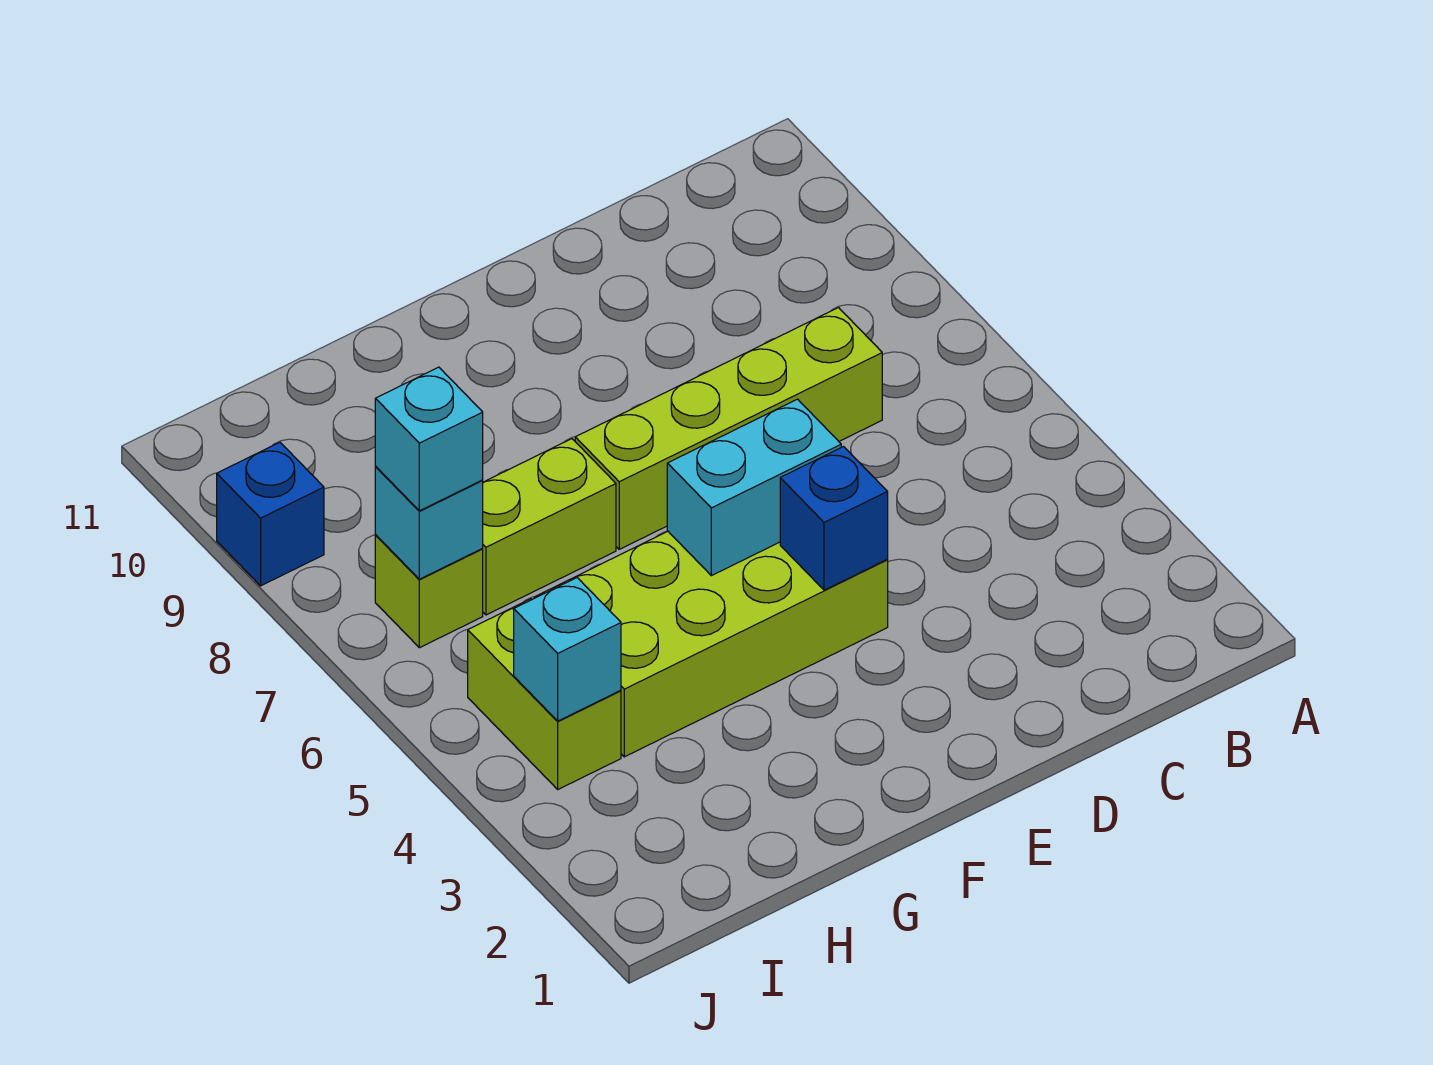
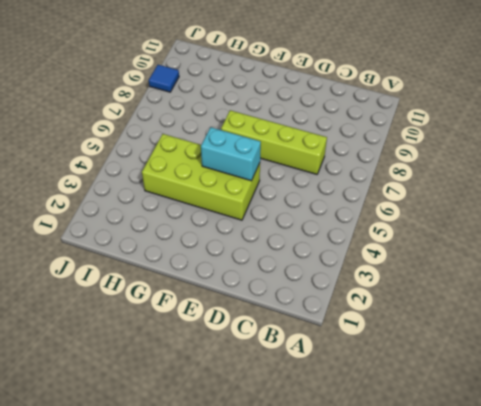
blue 1x1 tile [149,65,179,92] -> blue 1x1 brick [217,442,324,586]
none -> lime 1x2 brick [482,439,616,615]
none -> lime 1x2 brick [468,599,621,789]

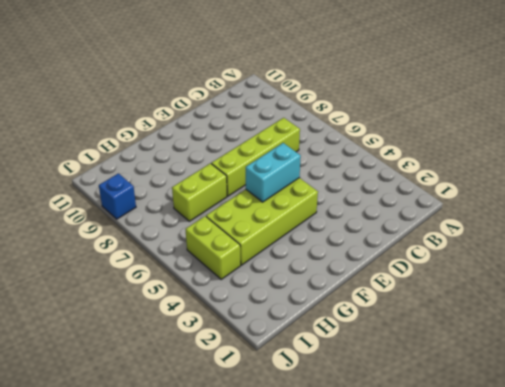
none -> lime 1x1 brick [375,535,483,648]
none -> blue 1x1 brick [780,447,888,590]

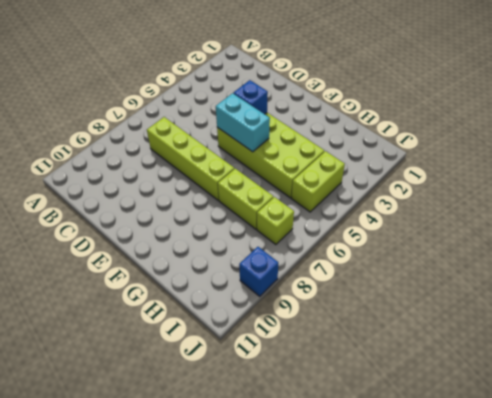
none -> cyan 1x1 brick [514,578,621,721]
none -> cyan 1x1 brick [375,467,483,579]

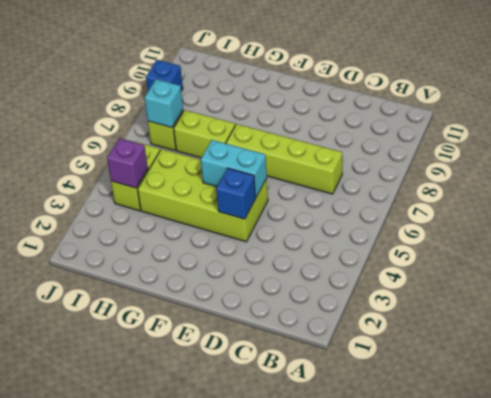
purple 1x1 brick [107,138,148,188] -> cyan 1x1 brick [514,578,621,721]
none -> cyan 1x1 brick [375,367,483,511]

